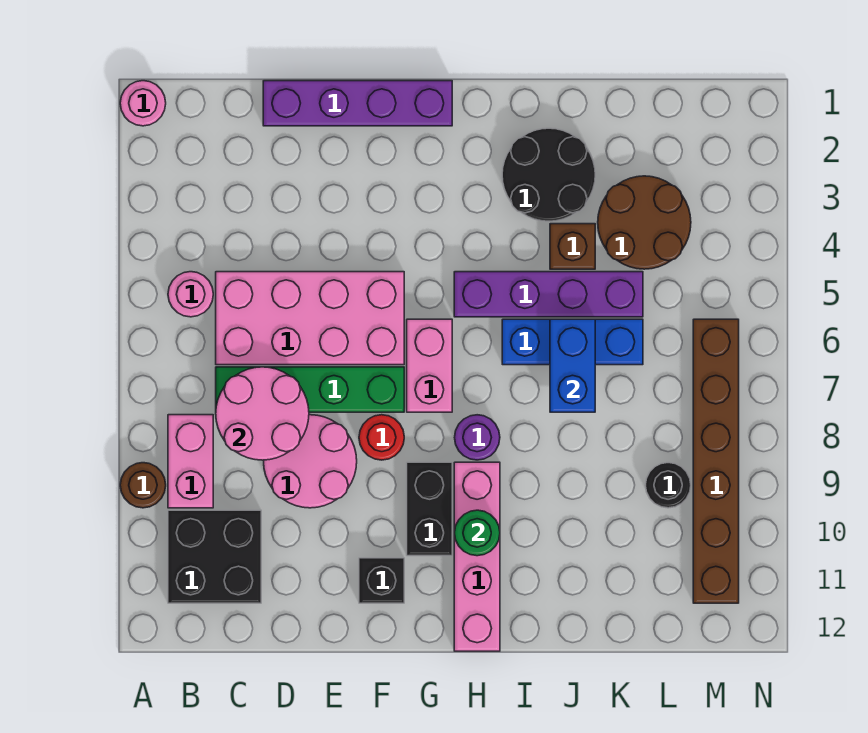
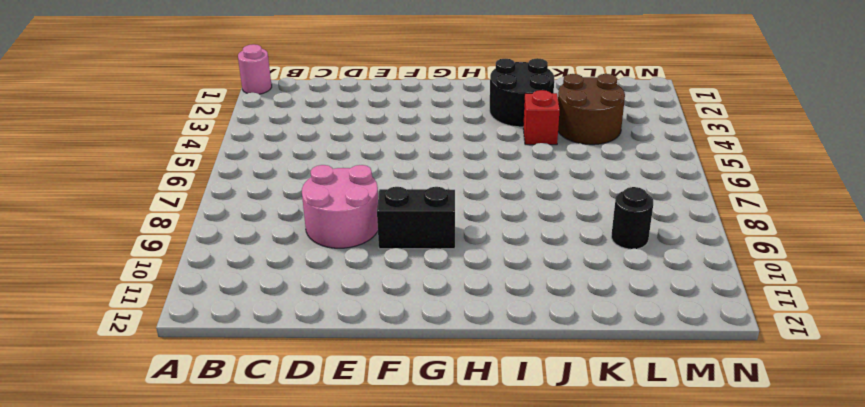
black 1x2 brick [377,187,455,249] -> black 1x2 brick turned to [407,462,452,556]
red 1x1 brick [523,90,560,145] -> brown 1x1 brick [550,224,595,269]
none -> brown 1x1 round brick [120,463,166,508]
none -> pink 1x1 round brick [168,272,213,317]
none -> pink 1x2 brick [168,415,213,508]

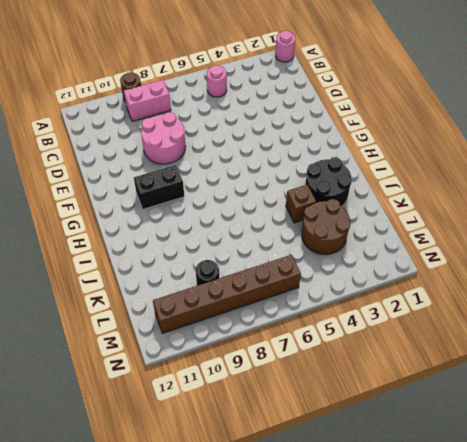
none -> black 2x2 brick [168,510,261,603]
none -> pink 2x4 brick [216,272,404,365]
none -> green 1x4 brick [216,367,404,412]

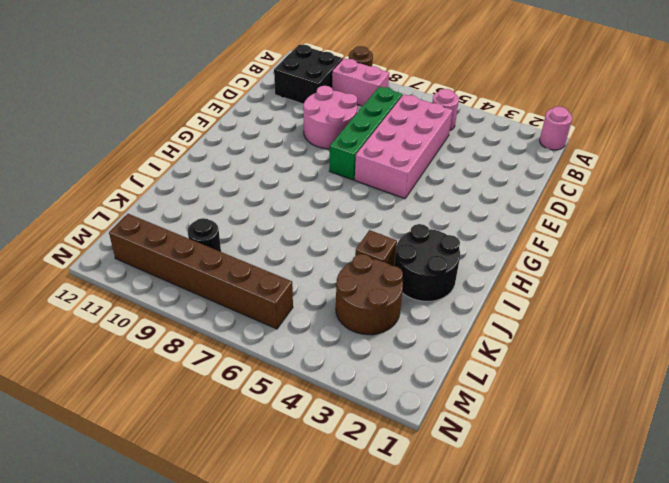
none -> purple 1x4 brick [263,81,452,126]
none -> red 1x1 round brick [359,415,404,460]
none -> black 1x1 brick [359,558,404,603]

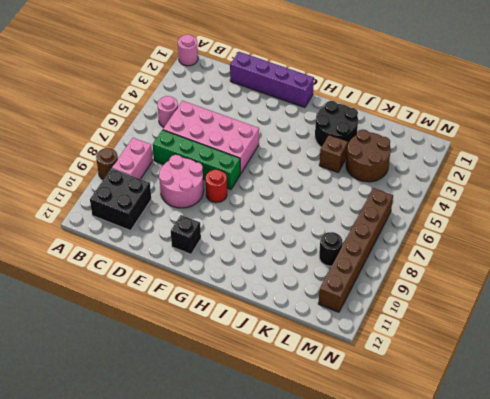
none -> pink 1x2 brick [407,319,452,412]
none -> black 1x2 brick [407,462,452,556]
none -> purple 1x4 brick [454,272,643,317]

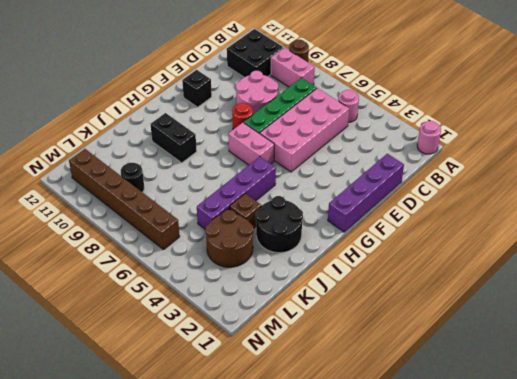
black 1x2 brick [150,113,197,163] -> black 1x2 brick moved to [407,462,452,556]
none -> purple 1x1 round brick [455,415,500,460]
none -> pink 1x4 brick [454,462,500,651]
none -> blue 1x3 brick [502,319,643,365]

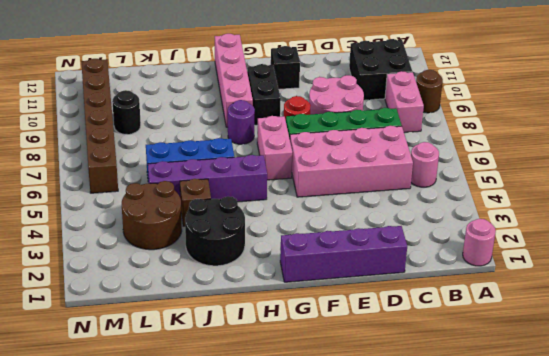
none -> pink 2x2 round brick [216,367,309,460]
none -> green 1x1 round brick [454,510,500,556]
none -> blue 1x2 brick [550,319,595,412]

